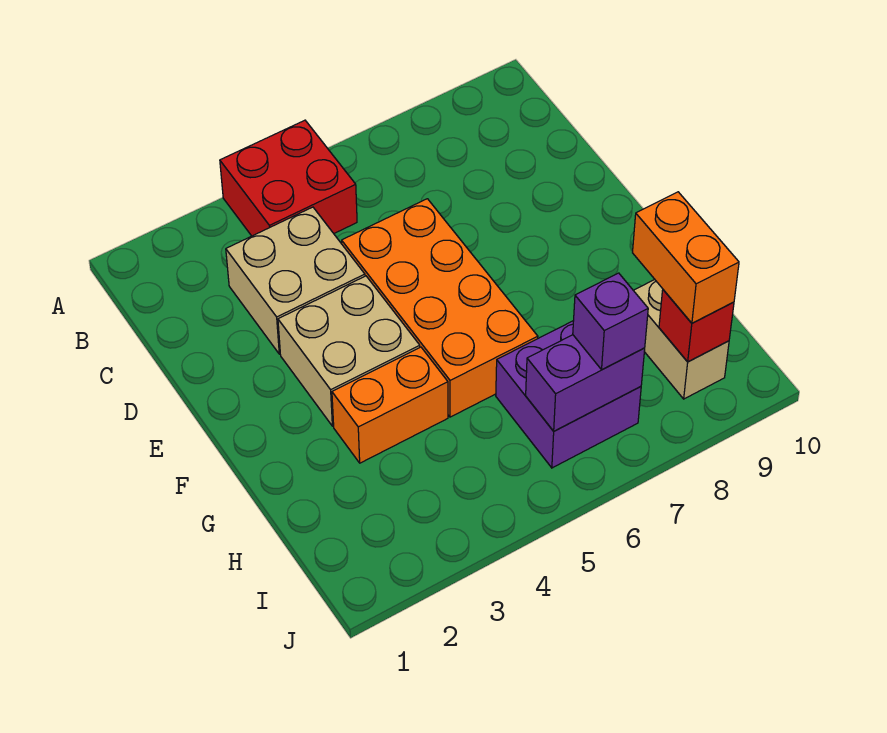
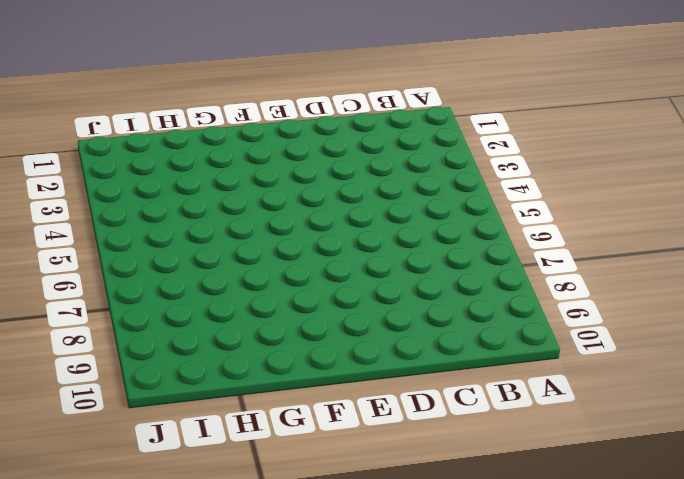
none -> red 2x2 brick [220,120,357,236]
none -> tan 2x2 brick [226,207,365,354]

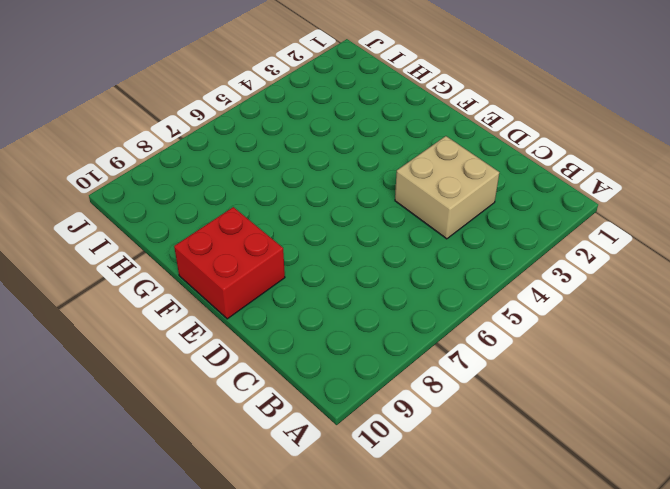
red 2x2 brick [174,207,285,319] -> red 2x2 brick moved to [220,120,357,236]
none -> orange 2x4 brick [342,199,538,417]
none -> tan 2x2 brick [278,276,420,426]

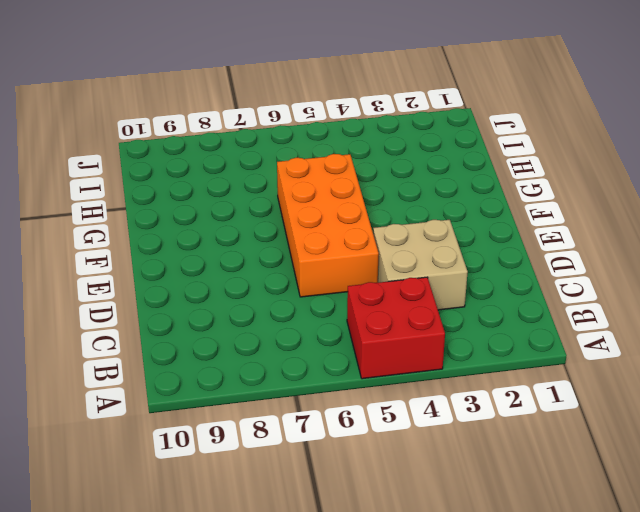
none -> tan 2x2 brick [278,276,420,426]
none -> orange 1x2 brick [332,347,448,463]

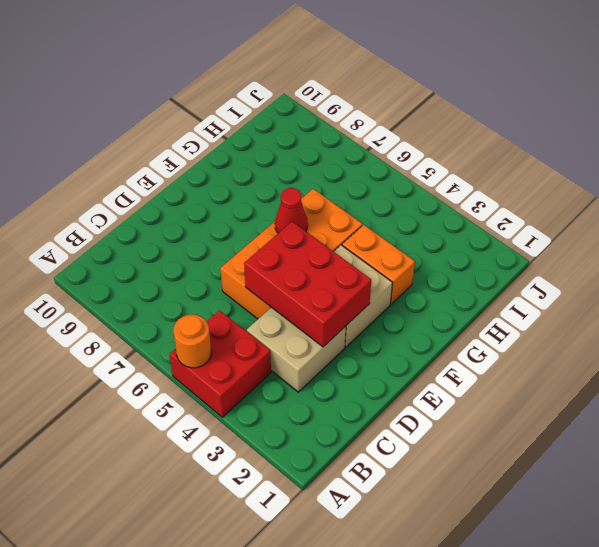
orange 1x1 round brick [173,315,211,368] -> none
red 2x3 brick [244,222,371,347] -> none
red 1x1 cone [275,188,308,233] -> none
none -> purple 2x2 brick [496,321,641,468]
none -> tan 1x2 brick [633,280,729,399]

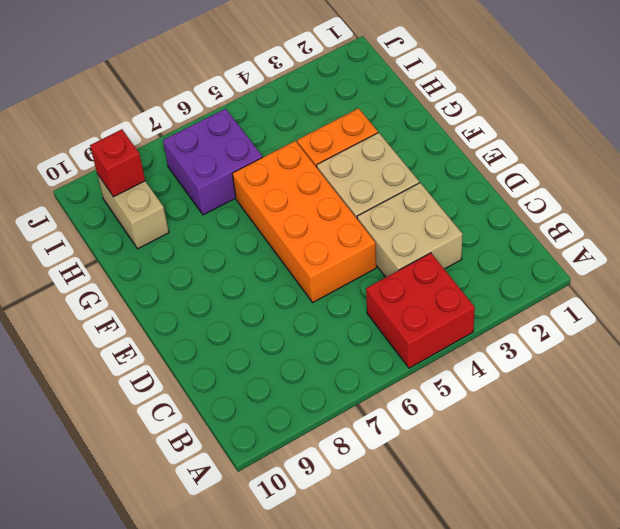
none -> purple 1x2 brick [526,335,645,431]
none -> orange 1x2 brick [633,192,739,323]

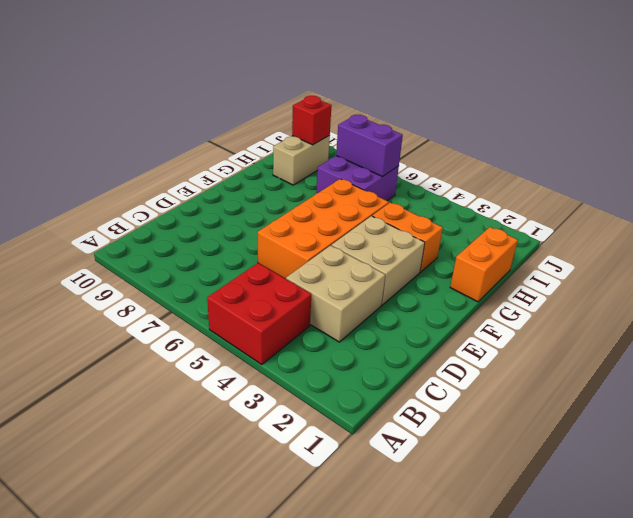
orange 1x2 brick [450,227,518,302] -> orange 1x2 brick moved to [633,192,739,323]
none -> purple 1x1 brick [573,273,648,370]

